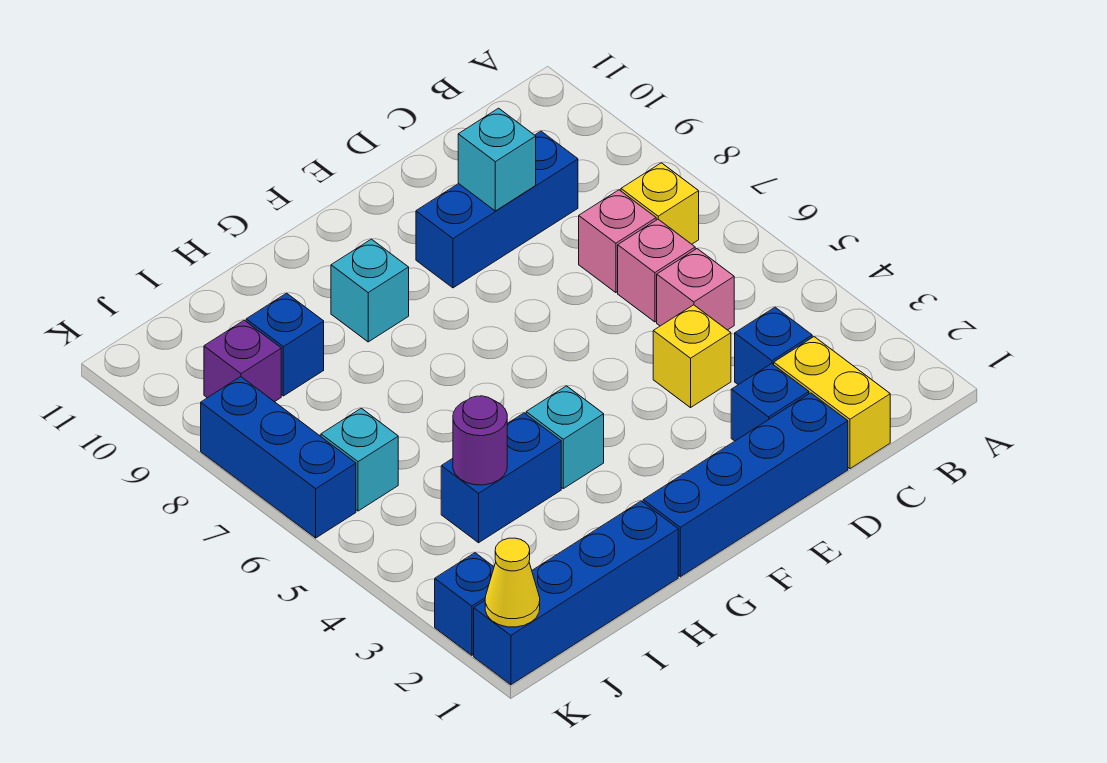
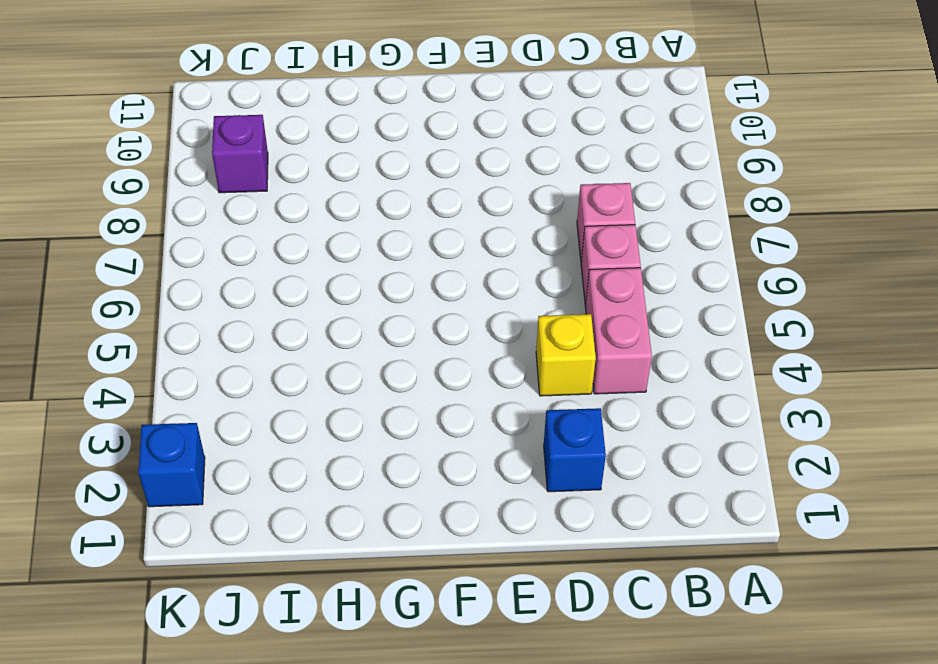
pink 1x2 brick [585,268,652,394] -> pink 1x1 brick [657,249,734,330]
none -> yellow 1x1 brick [621,163,699,244]
none -> yellow 1x2 brick [774,337,890,469]
none -> blue 1x1 brick [735,307,812,385]

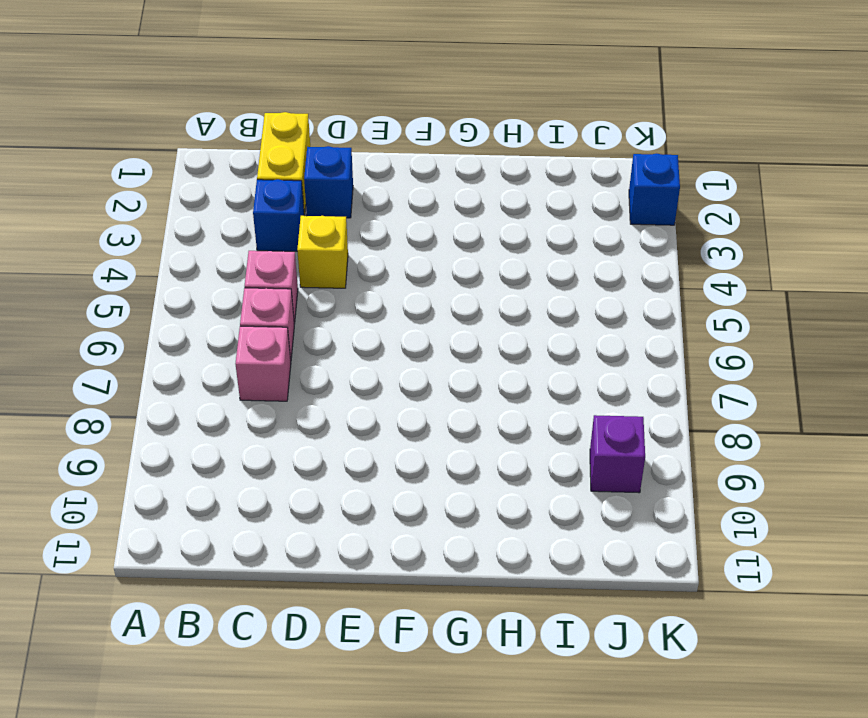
none -> yellow 1x1 brick [621,163,699,244]
none -> blue 1x3 brick [416,131,578,288]
none -> blue 1x4 brick [643,393,848,577]

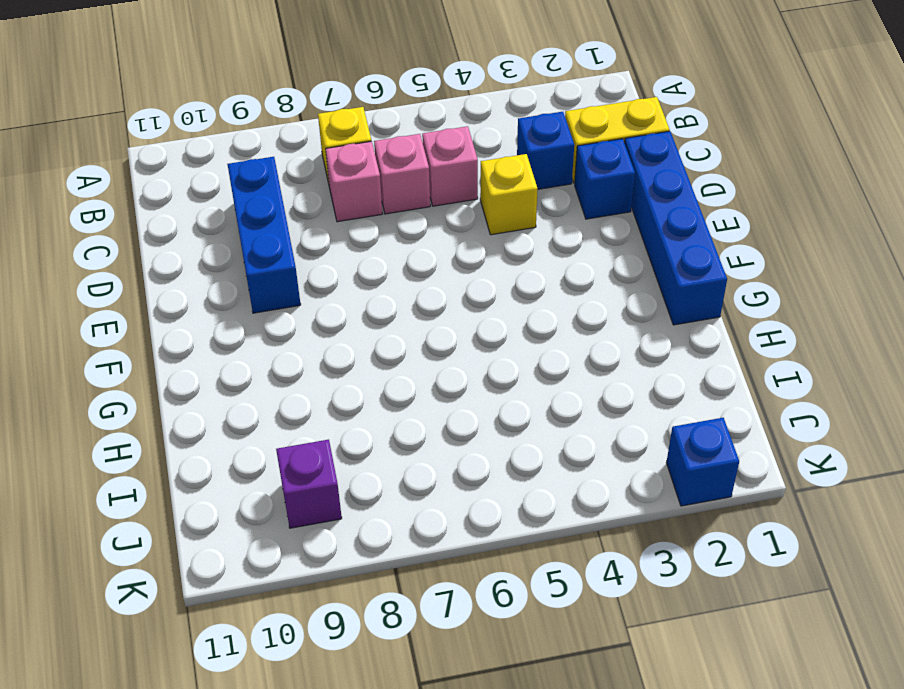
none -> cyan 1x1 brick [526,386,604,489]
none -> cyan 1x1 brick [331,239,409,342]
none -> blue 1x4 brick [474,501,678,685]

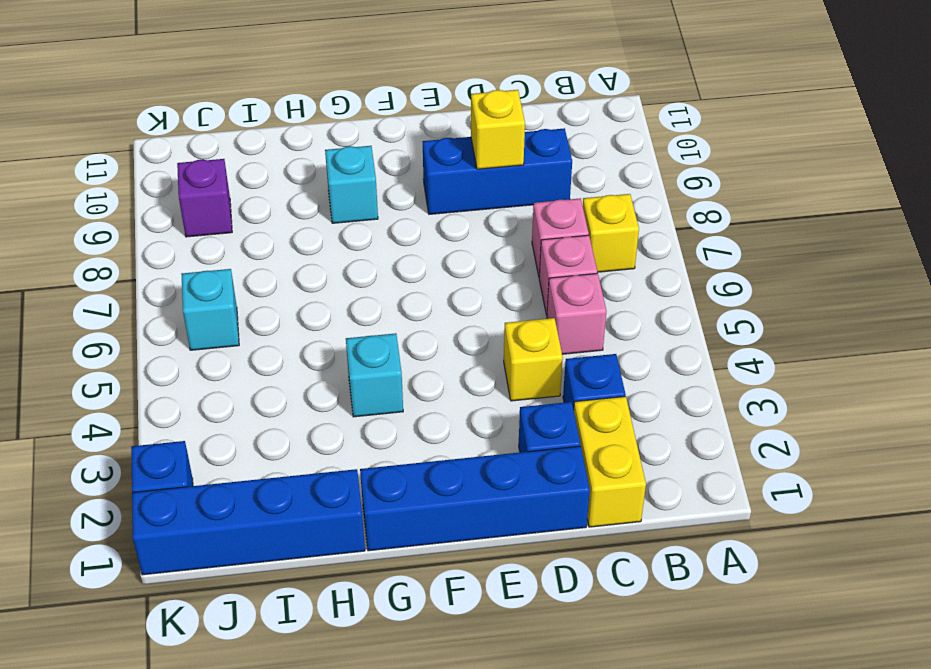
yellow 1x1 brick [471,90,525,169] -> cyan 1x1 brick [458,108,536,211]
none -> blue 1x2 brick [441,413,561,543]
none -> blue 1x1 brick [246,293,324,396]
none -> blue 1x3 brick [201,377,356,538]

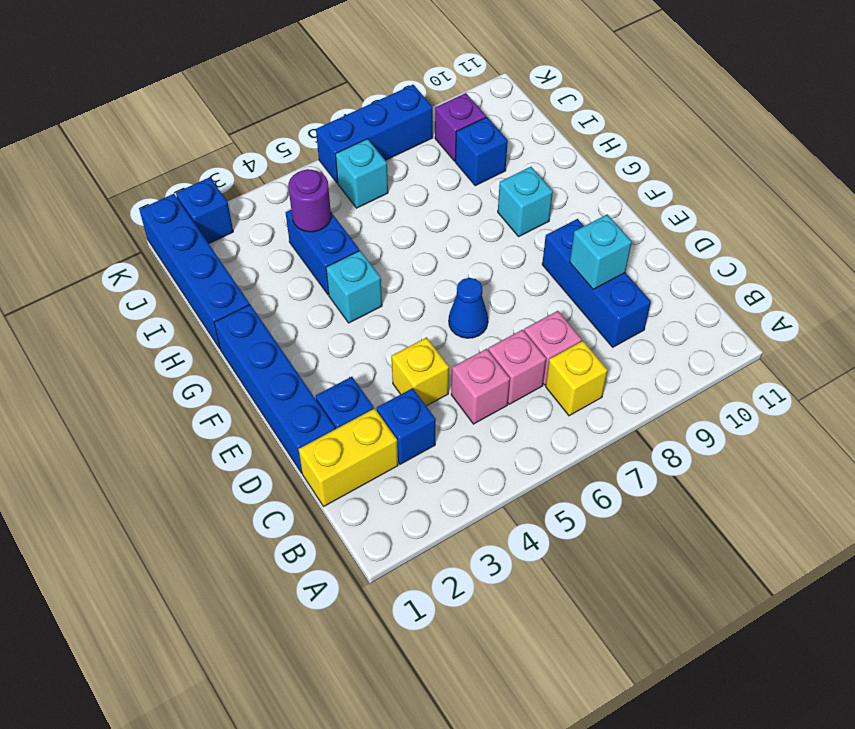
blue 1x1 cone [449,278,488,338] -> none
none -> yellow 1x1 cone [485,538,540,627]

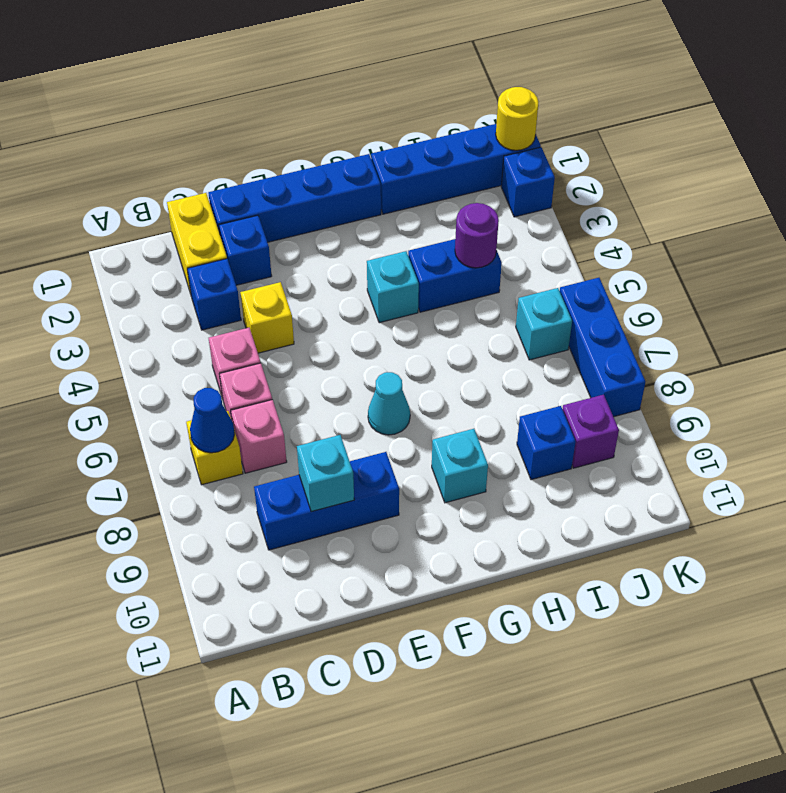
blue 1x1 cone [190,388,234,453] -> none
cyan 1x1 cone [368,372,410,435] -> none
yellow 1x1 round brick [496,87,539,150] -> yellow 1x1 cone [485,538,540,627]

